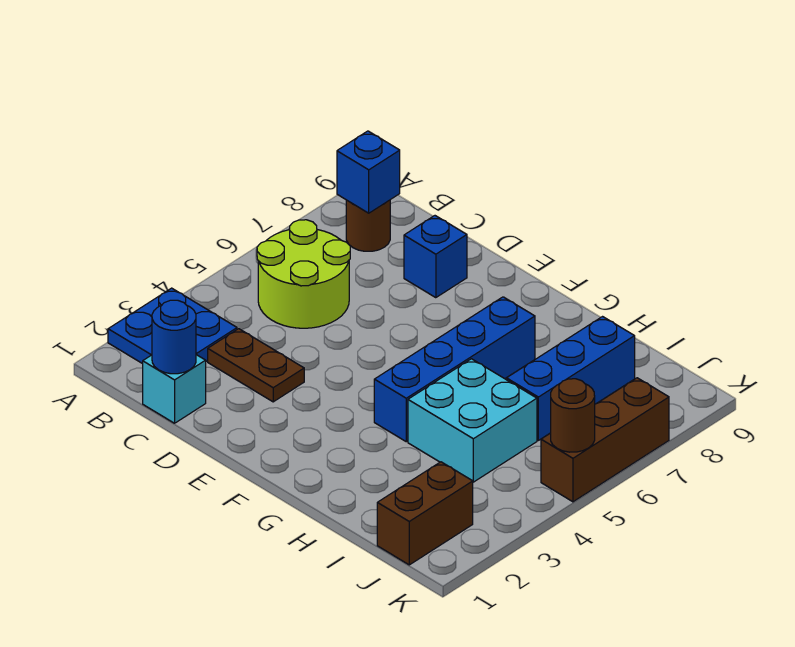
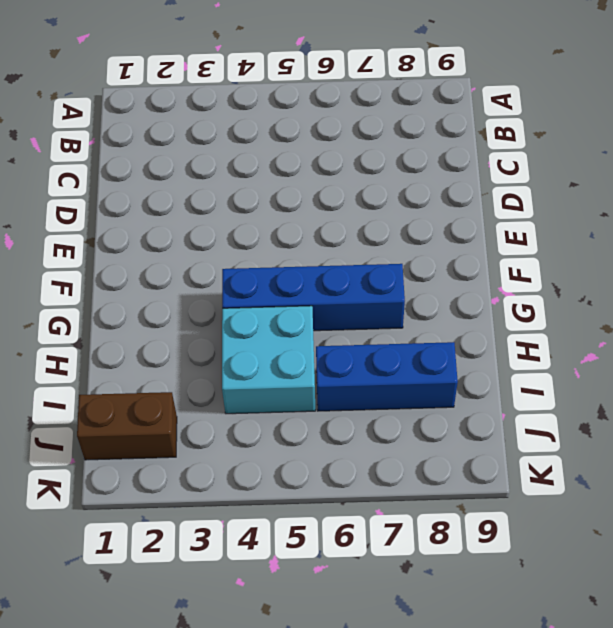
none -> blue 2x2 plate [108,288,237,364]
none -> lime 2x2 round brick [257,220,350,328]
none -> brown 1x1 round brick [346,200,390,251]

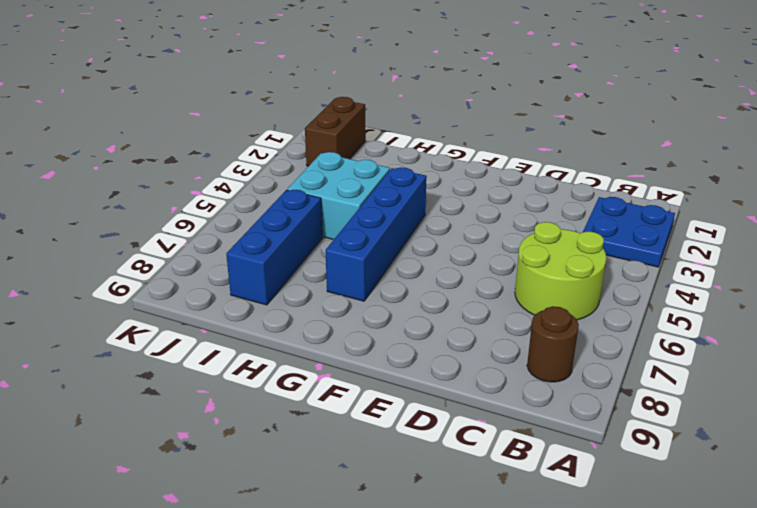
none -> cyan 1x1 brick [143,355,206,423]
none -> brown 1x2 plate [208,329,304,402]
none -> blue 1x1 brick [404,216,467,298]

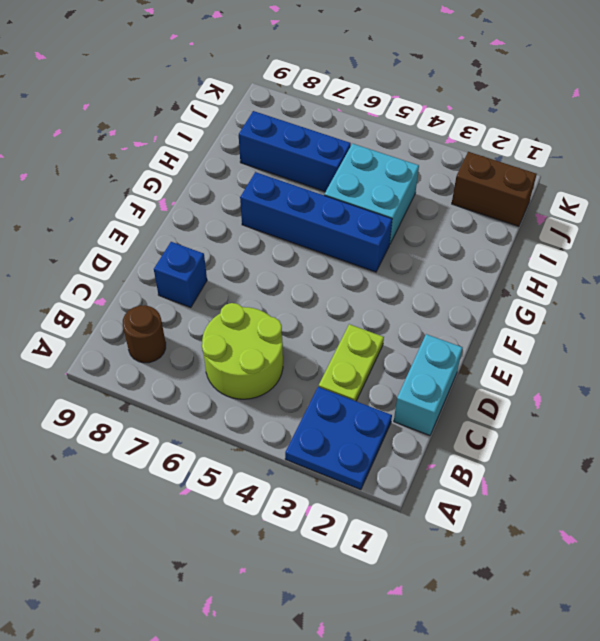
cyan 1x2 brick [394,334,463,435] -> cyan 1x1 brick [143,355,206,423]
lime 1x2 plate [319,324,384,401] -> brown 1x2 plate [208,329,304,402]
none -> brown 1x3 brick [541,378,669,502]
none -> blue 1x1 brick [337,131,400,213]
none -> blue 1x1 round brick [152,300,196,374]

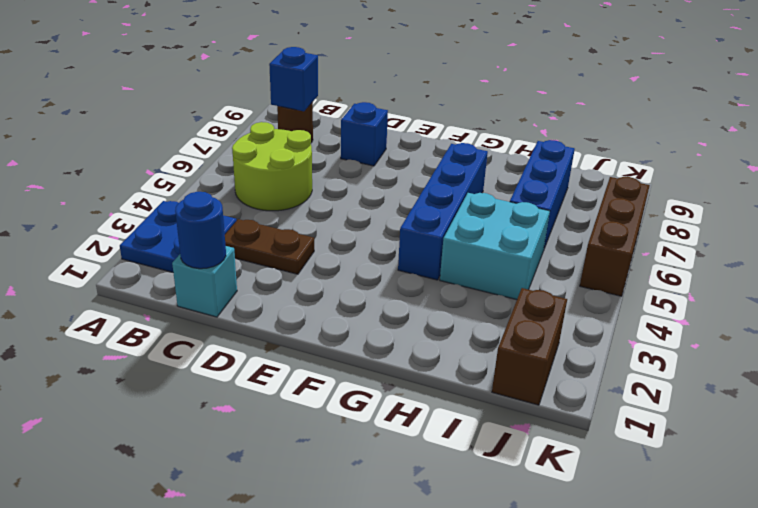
none -> brown 1x1 round brick [551,379,595,452]

